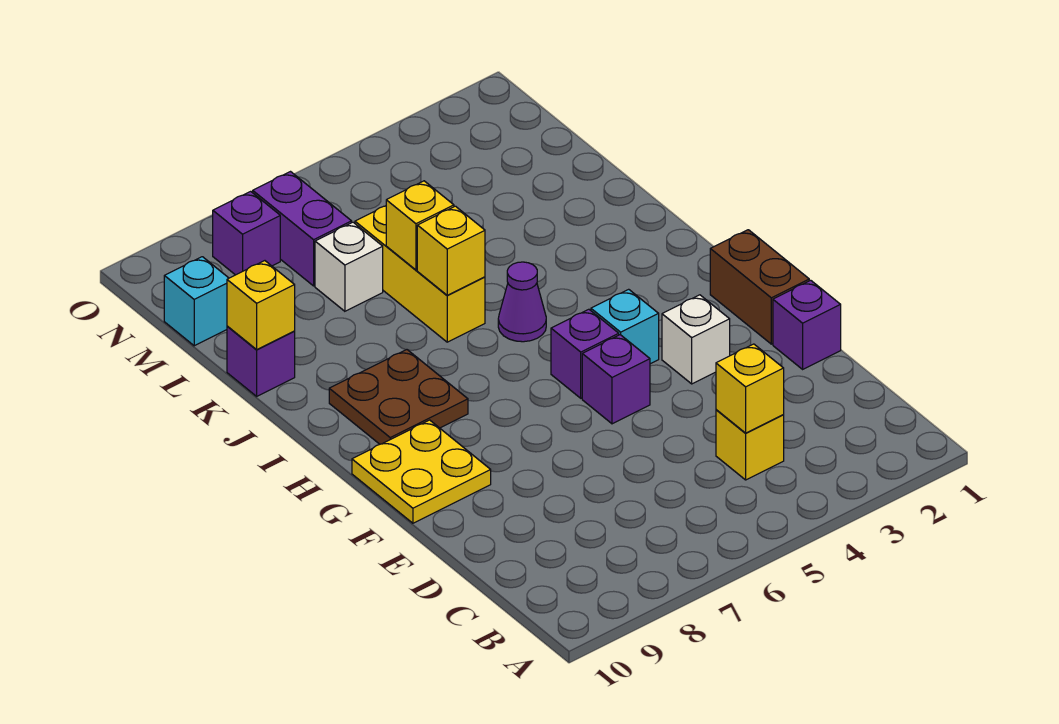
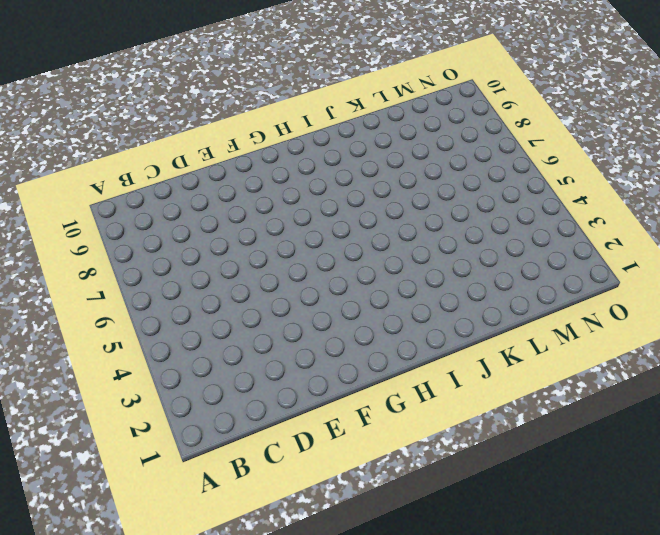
none -> yellow 1x1 brick [716,410,784,480]
none -> purple 1x1 brick [773,280,841,369]
none -> brown 1x2 brick [710,230,809,344]

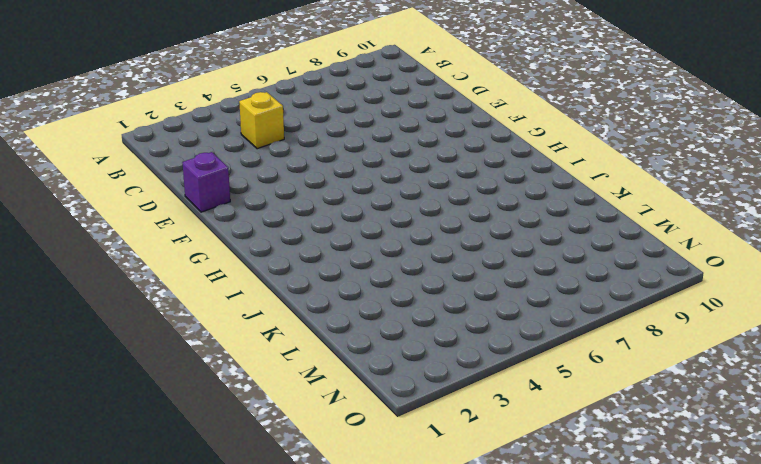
none -> brown 1x2 brick [710,230,809,344]
none -> white 1x1 brick [662,295,730,384]
none -> purple 1x1 brick [582,335,650,424]

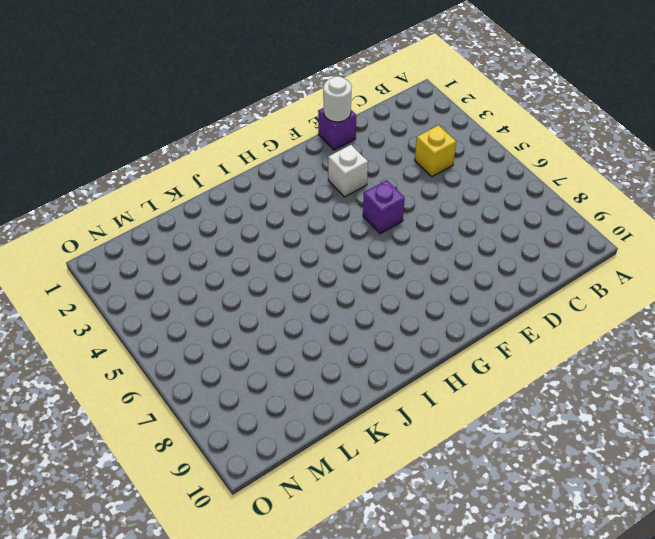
white 1x1 round brick [323,76,352,122] -> none
none -> brown 1x2 brick [710,230,809,344]
none -> yellow 2x2 plate [352,420,491,523]
none -> cyan 1x1 brick [591,289,659,364]

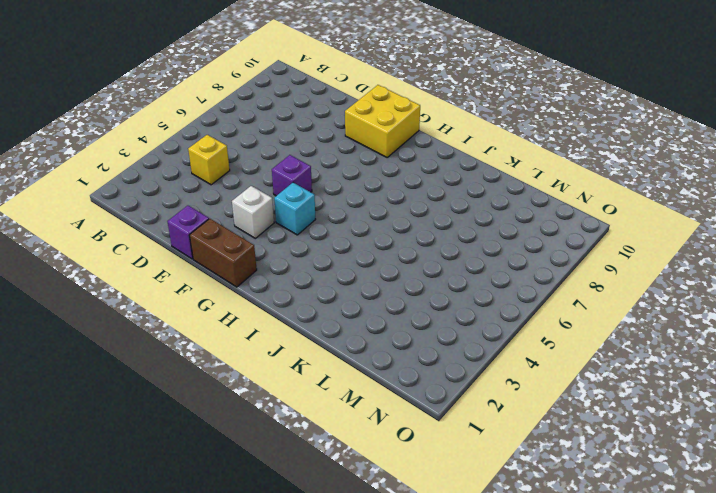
yellow 2x2 brick [345,85,420,157] -> yellow 2x2 plate [352,420,491,523]
none -> purple 1x1 brick [551,309,619,398]
none -> brown 2x2 plate [329,350,468,444]
none -> purple 1x1 cone [498,262,546,342]

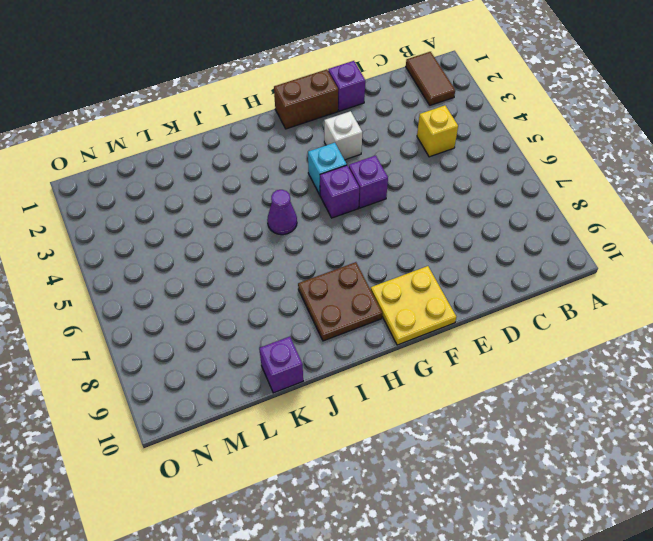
brown 1x2 tile [406,52,455,105] -> none
none -> yellow 1x3 brick [355,206,485,342]
none -> white 1x1 brick [315,222,383,311]
none -> purple 1x2 brick [253,172,352,286]

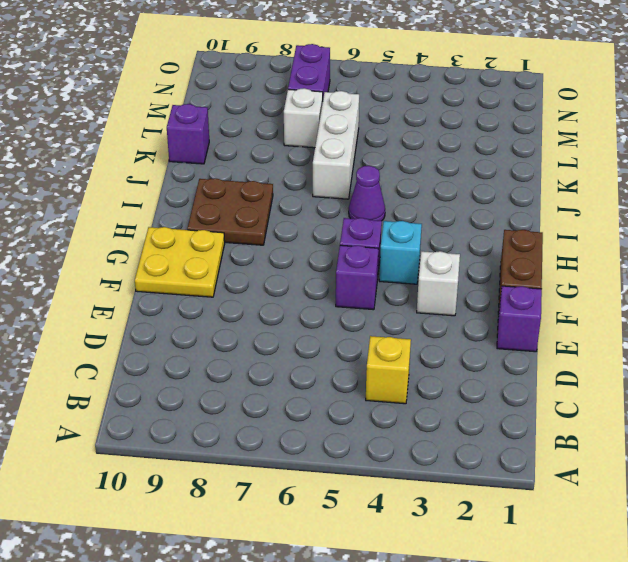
white 1x3 brick [313,91,359,199] -> yellow 1x3 brick [355,206,485,342]
none -> cyan 1x1 brick [164,257,229,346]
none -> purple 1x1 brick [213,191,280,275]
none -> yellow 1x1 brick [716,344,784,433]

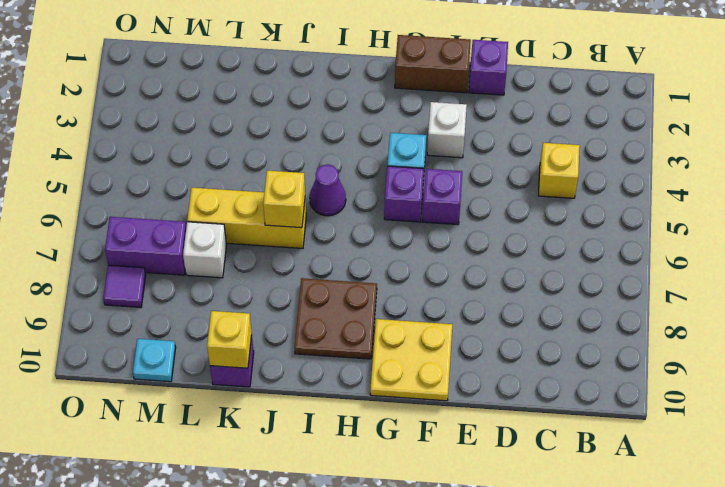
cyan 1x1 plate [133,339,176,382] -> cyan 1x1 brick [164,257,229,346]
purple 1x1 tile [103,265,146,307] -> purple 1x1 brick [213,191,280,275]
none -> yellow 1x1 brick [716,344,784,433]
none -> yellow 1x1 brick [386,181,454,270]

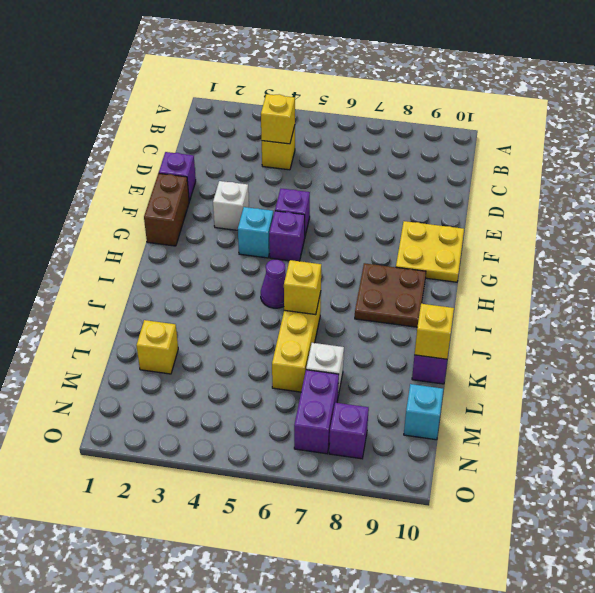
yellow 1x1 brick [136,320,178,374] -> yellow 1x1 brick moved to [386,181,454,270]

